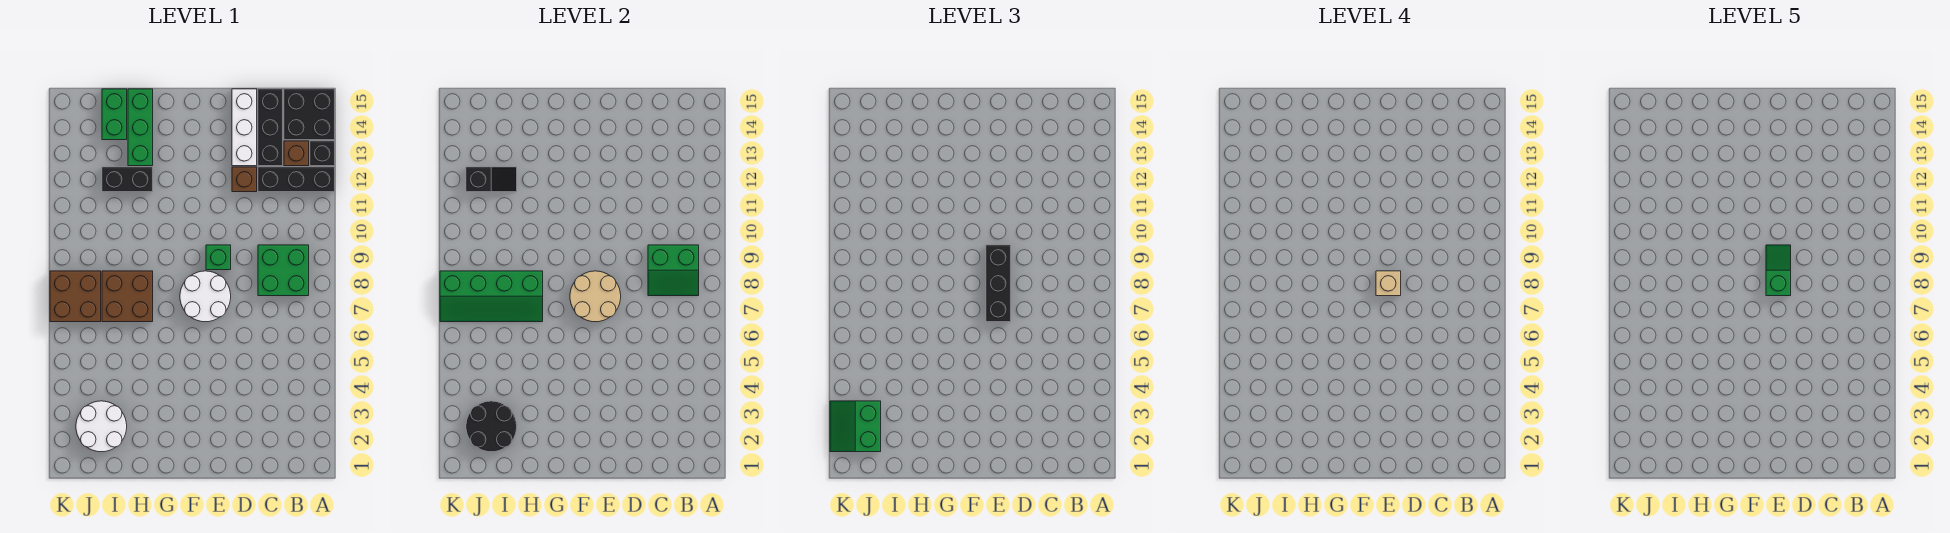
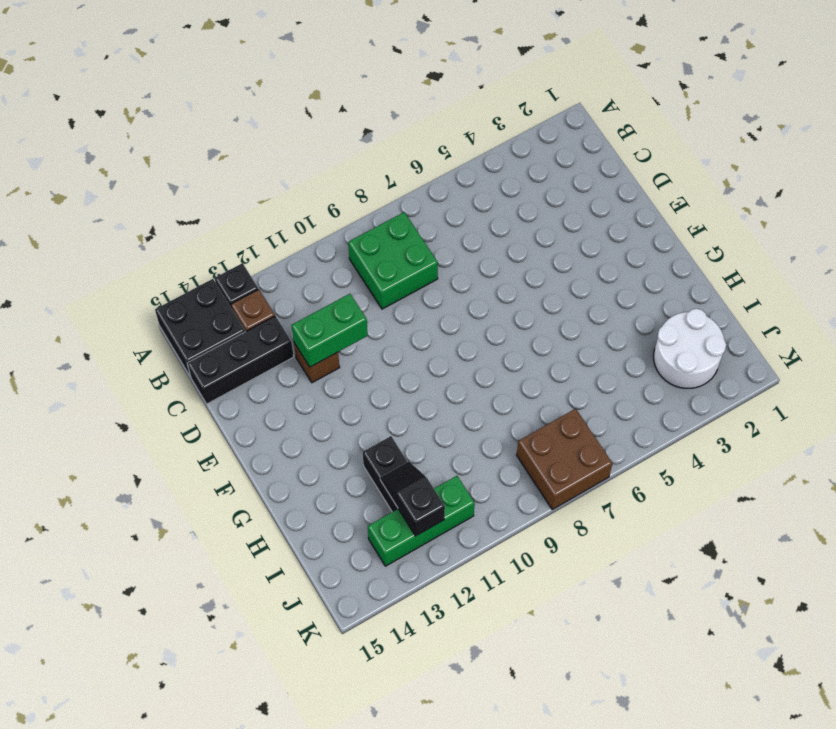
green 1x2 brick [291,294,368,367] -> green 1x2 brick moved to [102,89,127,140]
green 1x3 brick [368,476,475,566] -> green 1x3 brick moved to [128,89,153,166]
none -> black 1x3 brick [258,167,335,192]
none -> white 1x3 brick [232,89,257,166]
none -> white 2x2 round brick [180,271,231,322]

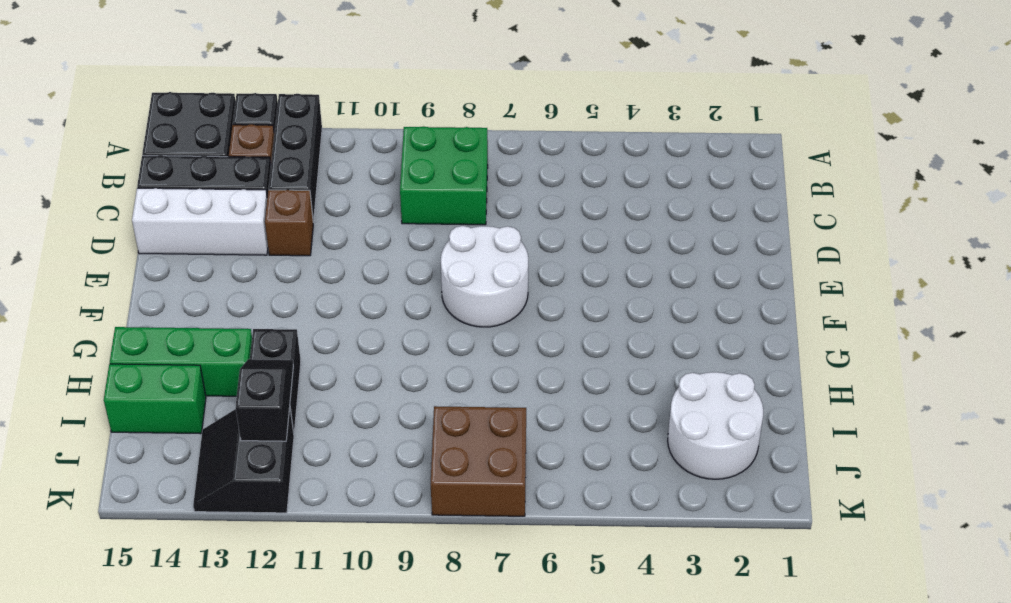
black 2x2 slope [193,408,294,513] -> none
none -> green 1x1 brick [206,245,231,270]
none -> brown 2x2 brick [102,271,153,322]
none -> green 2x2 slope [648,245,699,296]

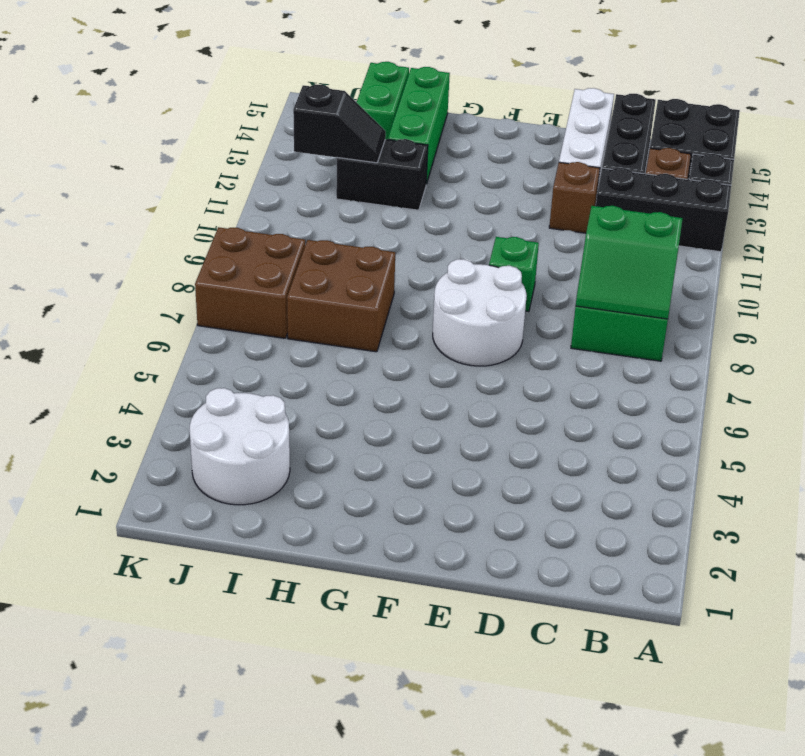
none -> tan 2x2 round brick [570,271,621,322]
none -> green 2x4 slope [440,271,543,322]
none -> black 2x2 round brick [466,401,517,452]

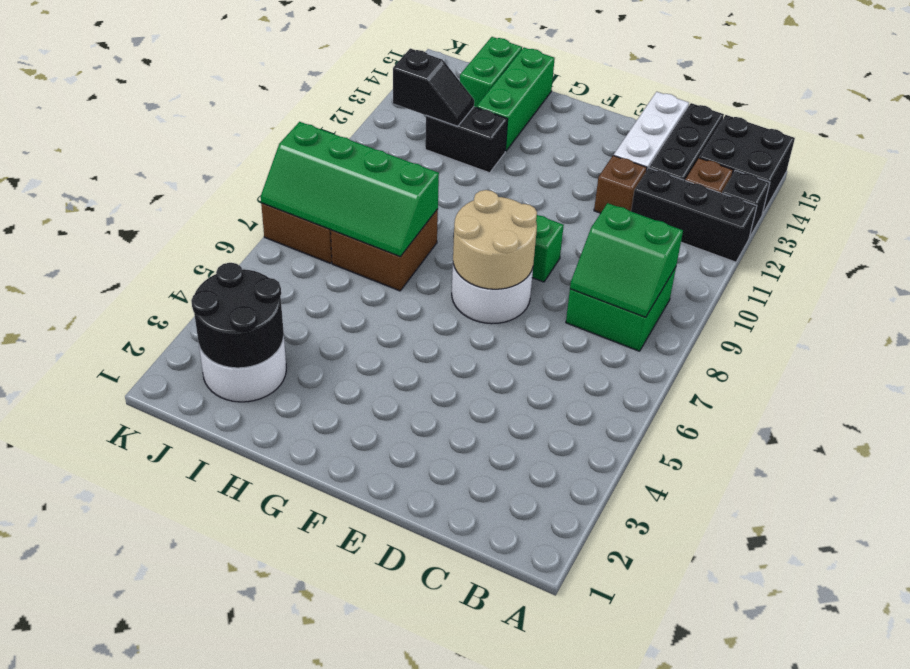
none -> black 1x3 brick [986,245,1011,322]
none -> green 2x2 slope [830,401,881,452]
none -> tan 1x1 brick [1376,271,1401,296]

